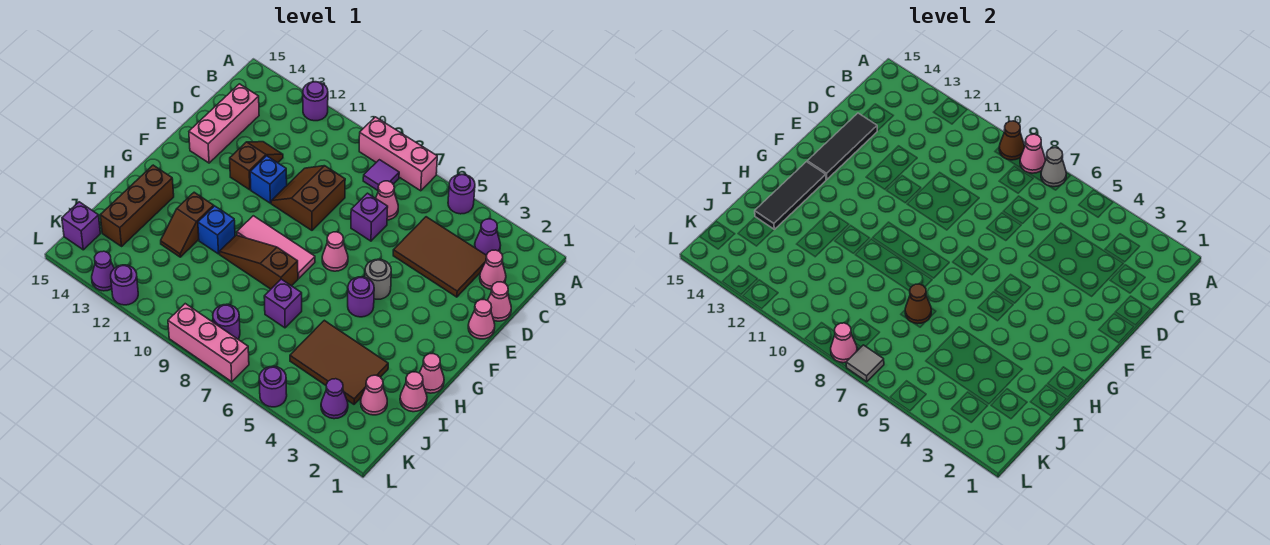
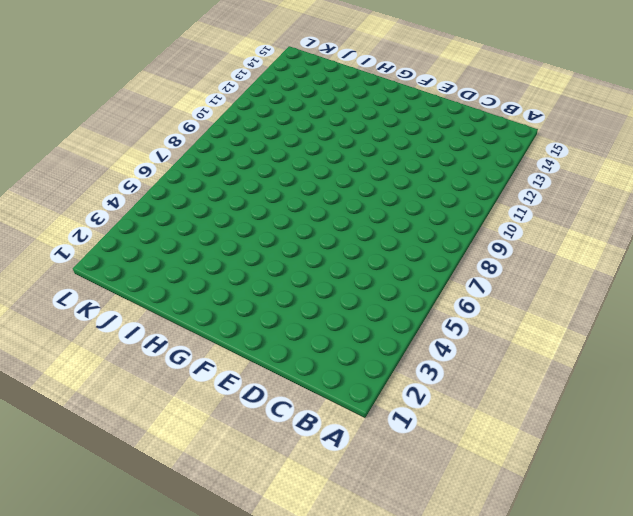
none -> purple 1x1 round brick [448,174,475,214]
none -> pink 1x3 brick [359,117,437,191]
none -> purple 1x1 round brick [303,82,328,121]
none -> purple 1x1 cone [475,219,501,255]

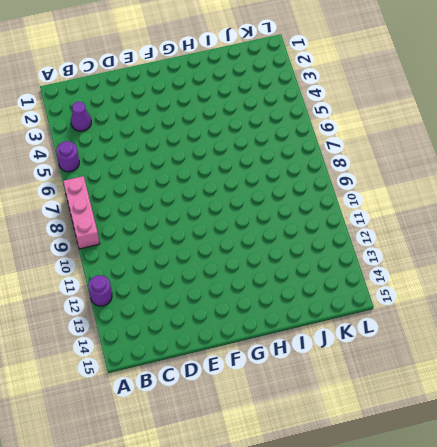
none -> purple 1x1 tile [363,160,399,190]
none -> pink 1x1 cone [480,250,506,289]
none -> brown 2x3 tile [393,217,486,297]
none -> pink 1x1 cone [376,181,398,220]

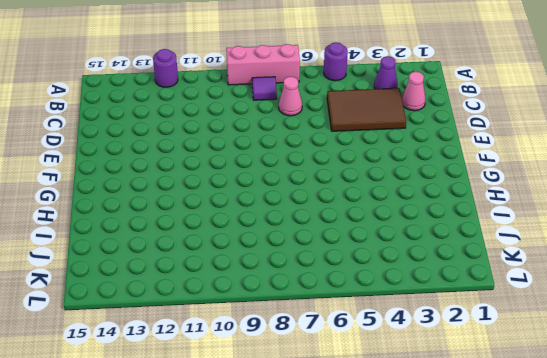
none -> pink 1x3 brick [189,84,259,163]
none -> pink 1x1 cone [487,282,511,321]
none -> purple 1x1 brick [351,193,388,241]
none -> brown 2x2 slope [271,166,345,230]

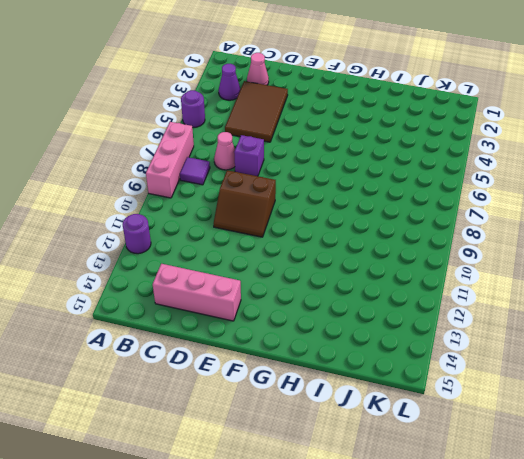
none -> pink 1x1 cone [487,282,511,321]
none -> brown 1x2 slope [230,142,283,190]
none -> pink 1x1 cone [468,300,495,339]
none -> blue 1x1 brick [250,156,287,203]

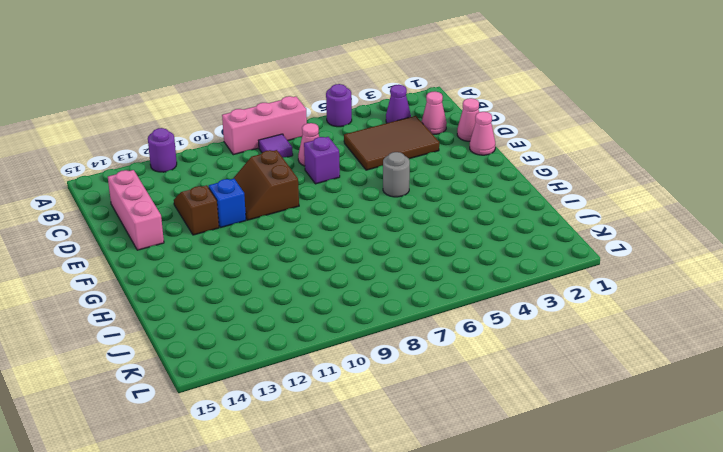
none -> pink 1x1 cone [322,232,348,271]
none -> purple 1x1 round brick [348,277,374,317]
none -> pink 1x3 tile [237,216,315,279]
none -> pink 1x1 cone [419,354,444,393]

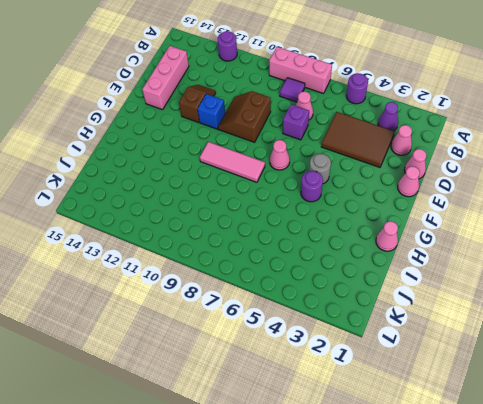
none -> brown 1x3 slope [219,235,298,289]
none -> blue 1x1 brick [198,206,235,254]
none -> brown 1x2 slope [161,192,214,257]
none -> brown 1x3 brick [100,165,174,246]

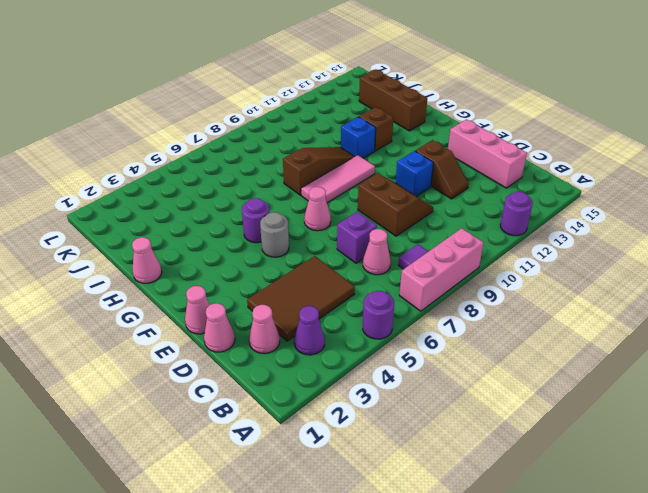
none -> pink 1x1 cone [400,372,427,412]
none -> brown 2x3 tile [290,320,388,404]
none -> purple 1x1 brick [264,279,302,328]
none -> pink 1x1 cone [361,375,387,415]

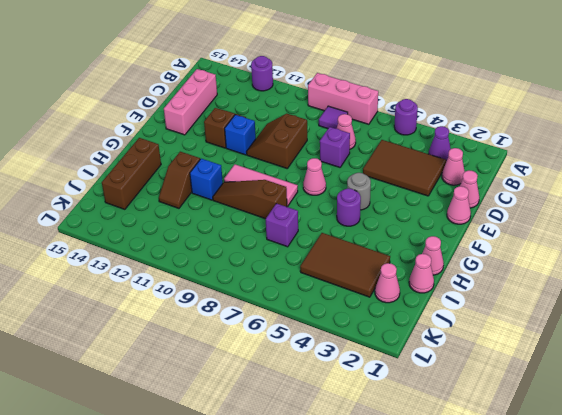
none -> purple 1x1 cone [321,379,348,419]
none -> purple 1x1 round brick [213,304,240,339]
none -> purple 1x1 brick [62,202,100,250]
none -> purple 1x1 round brick [259,366,287,407]

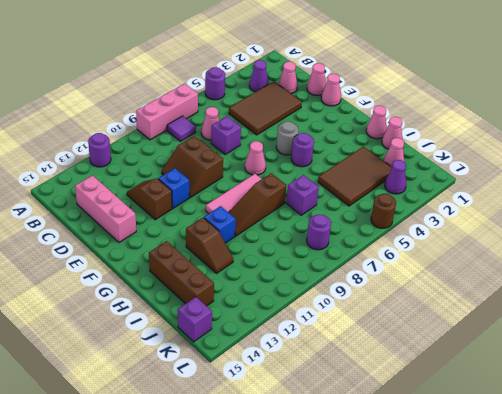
brown 1x1 round brick [371,194,396,228] -> purple 1x1 round brick [259,366,287,407]
none -> pink 1x3 brick [168,304,249,382]
none -> purple 1x1 round brick [111,265,138,305]
none -> purple 1x1 cone [92,251,114,291]
none -> grey 1x1 cone [1041,148,1066,187]

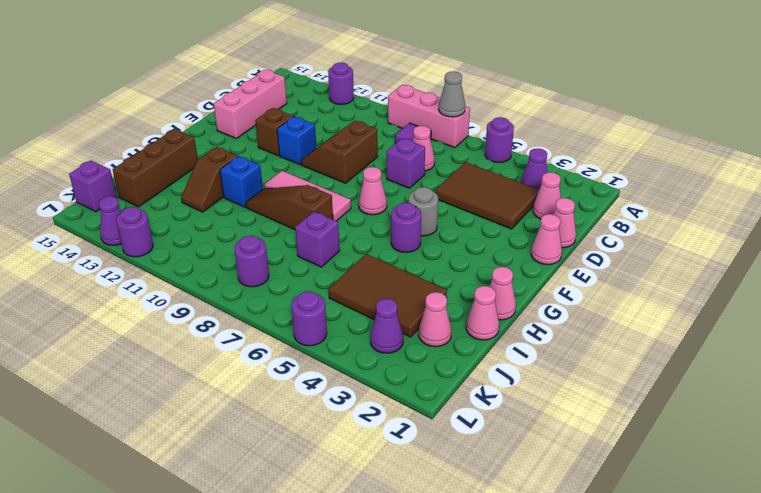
none -> pink 1x3 brick [168,304,249,382]
none -> pink 1x1 cone [1020,134,1045,173]
none -> brown 1x1 cone [999,121,1024,160]
none -> black 1x3 tile [807,113,877,179]

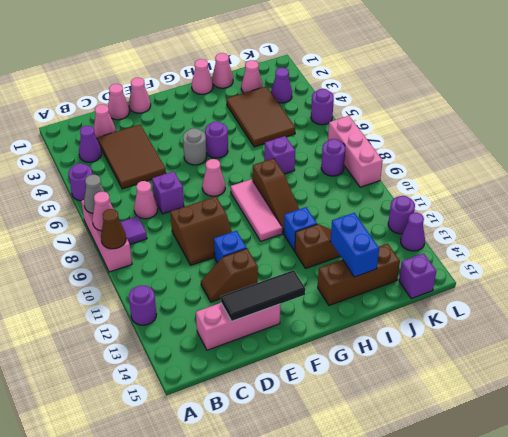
blue 1x2 brick [330,213,379,277] -> black 1x3 tile [755,162,826,229]
none -> brown 1x1 cone [905,284,931,324]
none -> grey 1x1 tile [846,345,884,382]
none -> pink 1x1 cone [831,323,857,363]

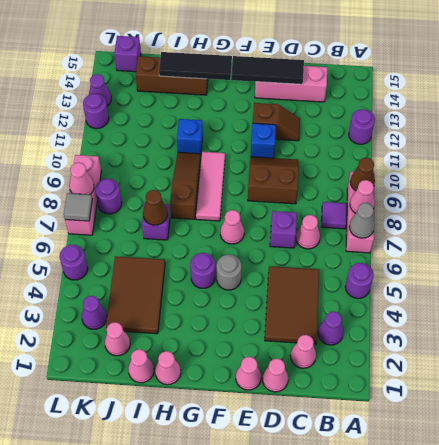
none -> brown 1x2 slope [161,192,214,257]

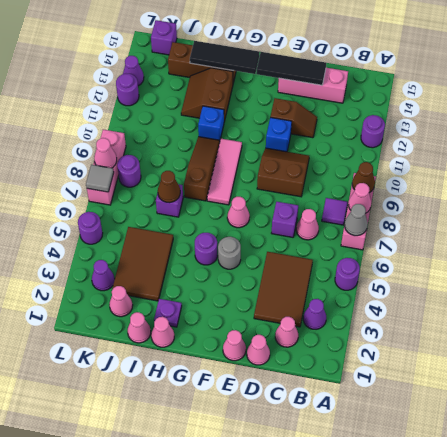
purple 1x1 plate [154,299,182,327] -> none
brown 2x2 slope [181,68,233,122] -> brown 1x2 slope [161,192,214,257]

